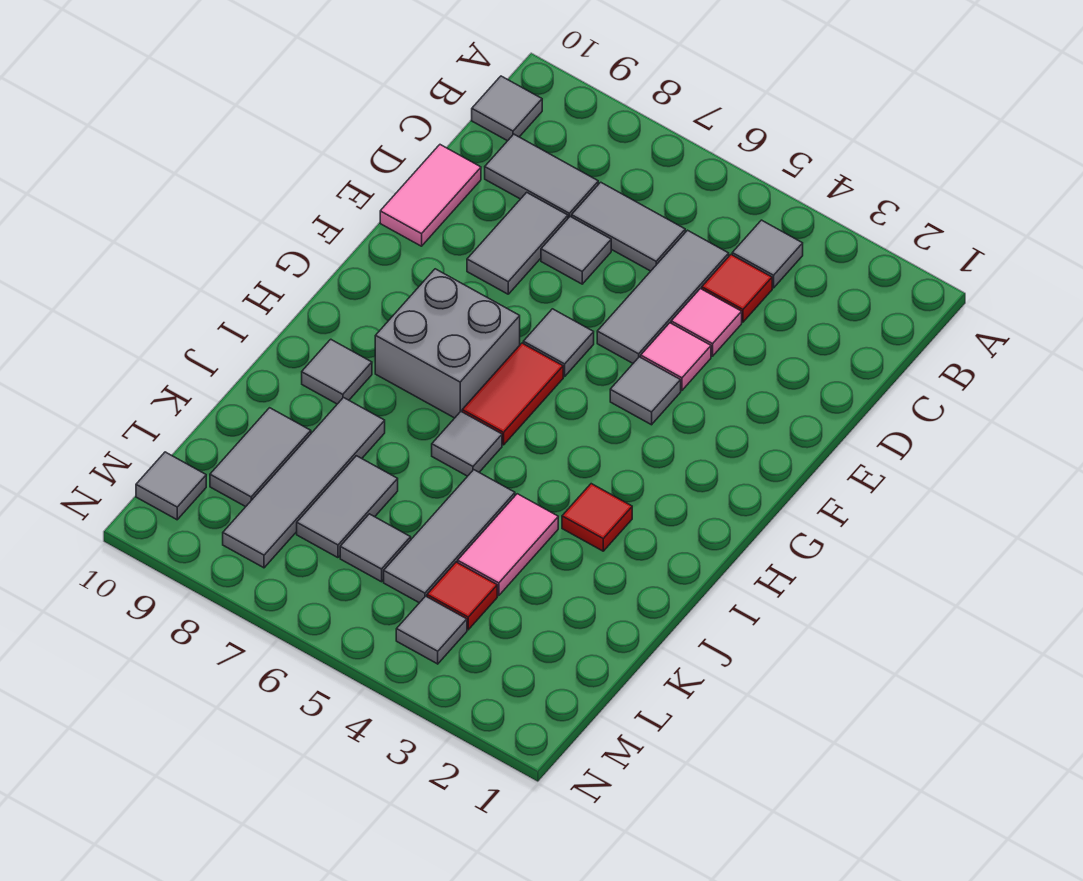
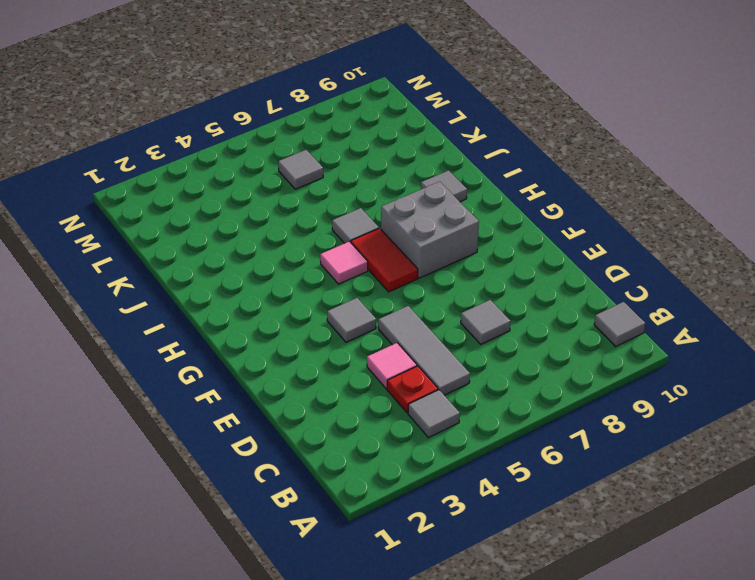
red 1x1 plate [387,366,438,413] -> red 1x1 tile [702,255,772,322]
pink 1x1 tile [320,241,368,284] -> pink 1x1 tile moved to [641,323,711,390]
none -> grey 1x2 tile [572,182,685,271]
none -> grey 1x2 tile [485,134,598,218]
none -> grey 1x2 tile [467,192,568,294]

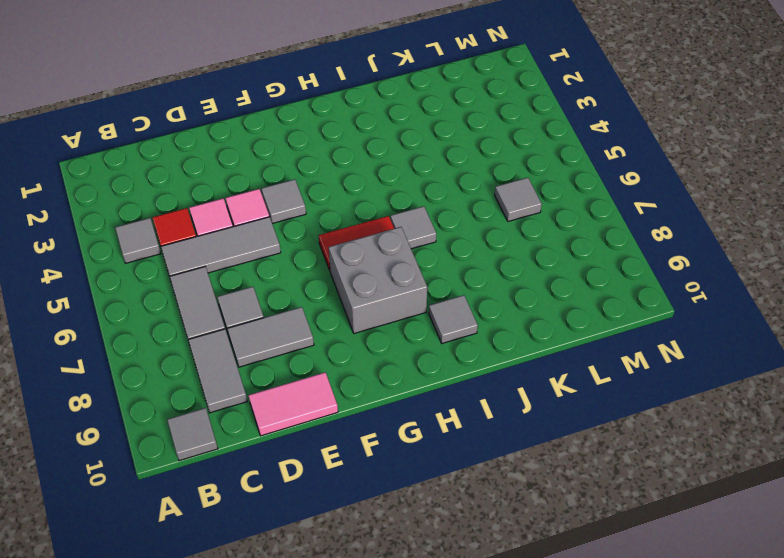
none -> grey 1x1 tile [523,309,594,377]
none -> red 1x1 tile [562,484,632,551]
none -> pink 1x2 tile [458,494,558,596]

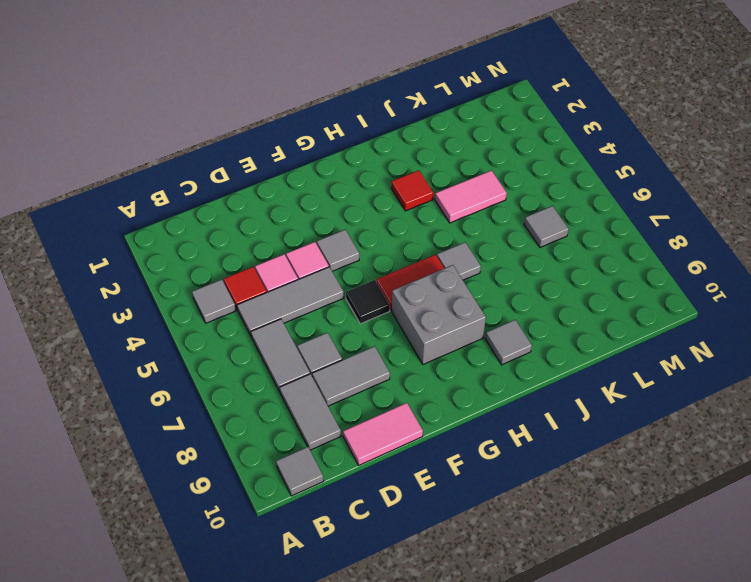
black 1x1 tile [346,280,390,324] -> grey 1x1 tile [523,309,594,377]
none -> grey 1x3 tile [384,470,515,603]
none -> grey 1x4 tile [223,398,385,568]
none -> grey 1x2 tile [297,456,398,558]

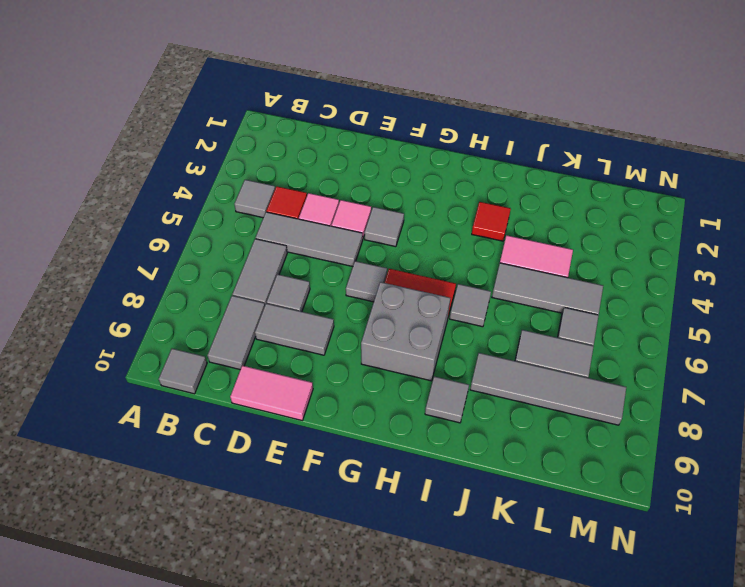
none -> grey 1x2 tile [210,408,311,507]
none -> red 1x1 tile [427,562,497,630]
none -> grey 1x1 tile [396,596,467,664]

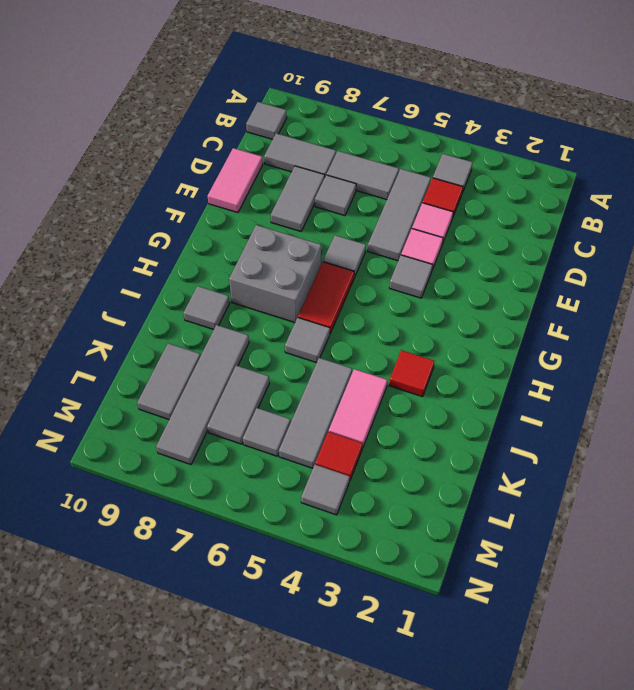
none -> grey 1x1 tile [136,452,206,520]

